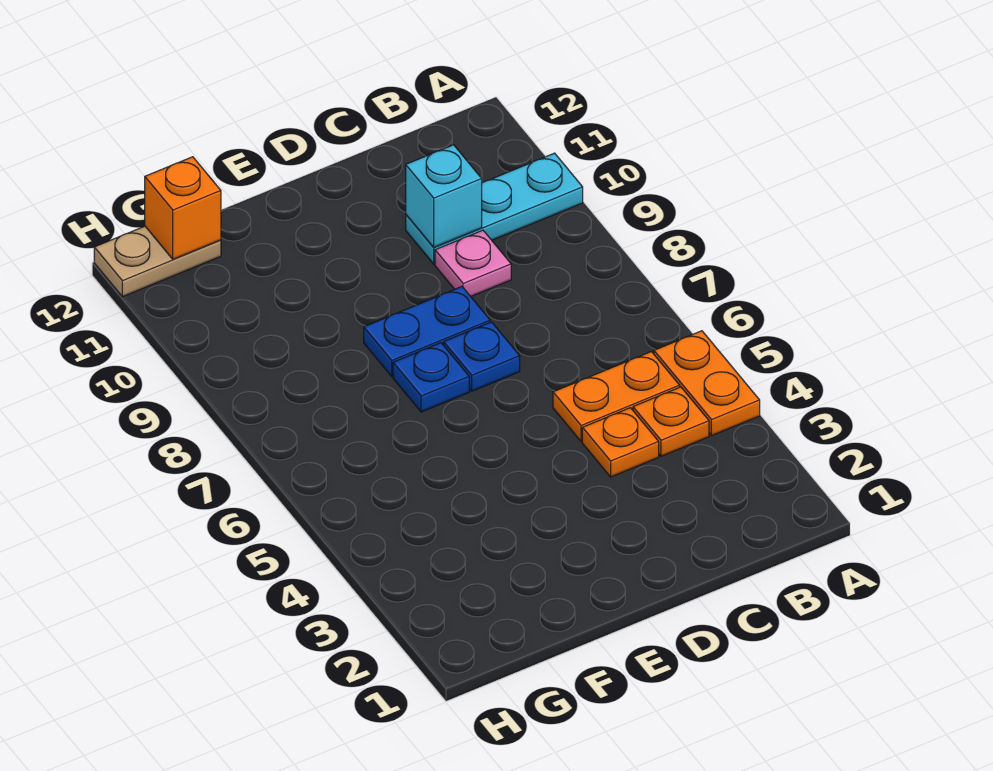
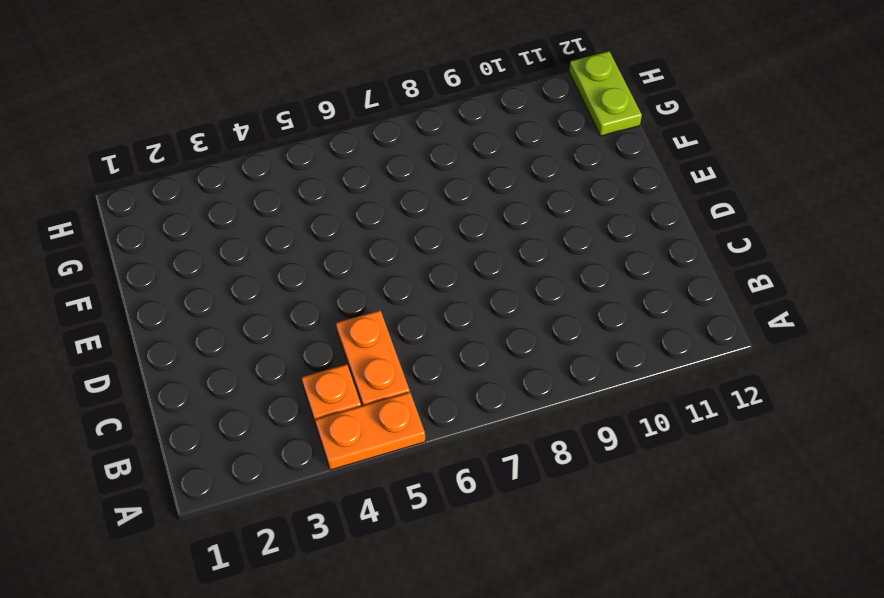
lime 1x2 plate [569,51,642,136] -> tan 1x2 plate [94,226,221,297]
none -> cyan 1x3 plate [406,153,583,264]
none -> orange 1x1 plate [582,408,659,477]
none -> pink 1x1 plate [435,230,511,296]

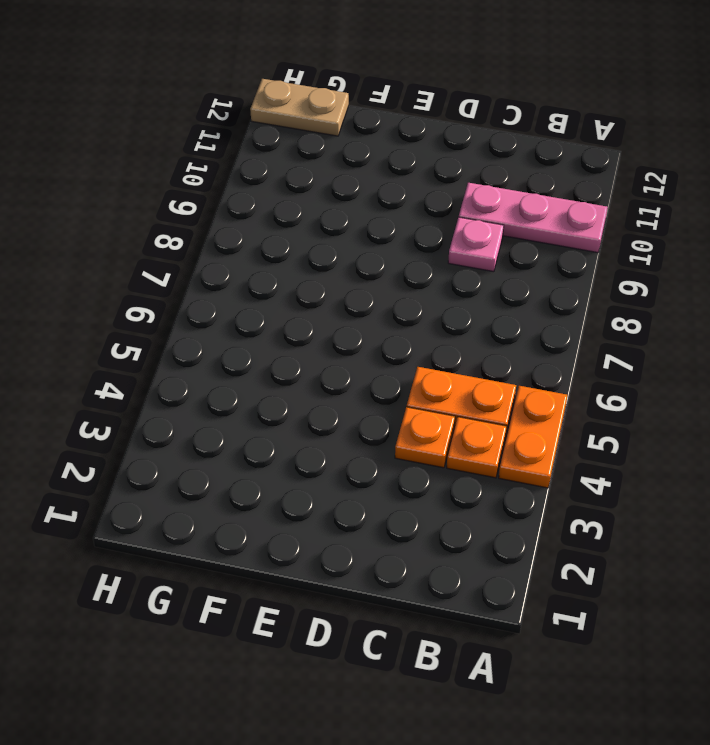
pink 1x3 plate [459,183,607,253] -> cyan 1x3 plate [406,153,583,264]
none -> blue 1x1 plate [444,322,520,391]
none -> blue 1x2 plate [364,287,490,376]
none -> blue 1x1 plate [393,343,469,412]

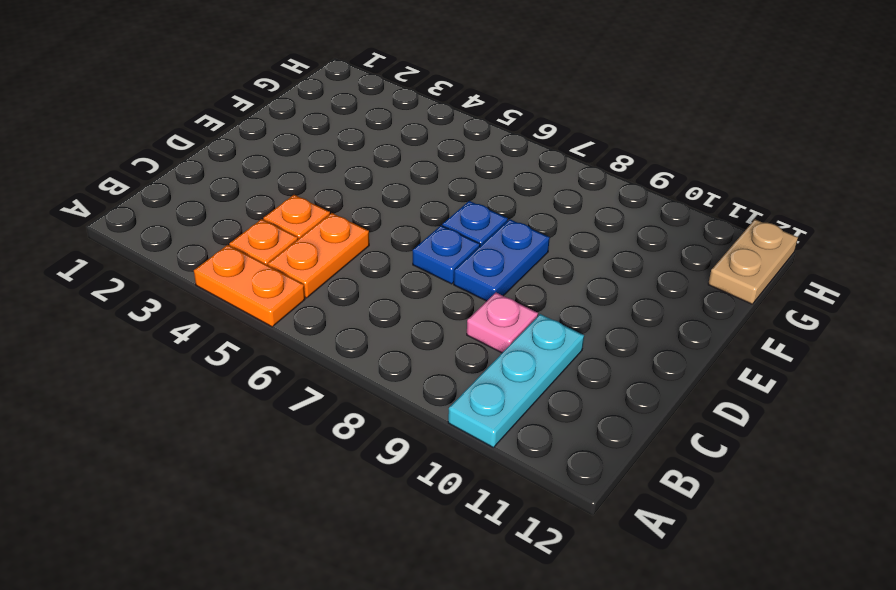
none -> cyan 1x1 brick [406,145,482,247]
none -> orange 1x1 brick [145,157,221,259]

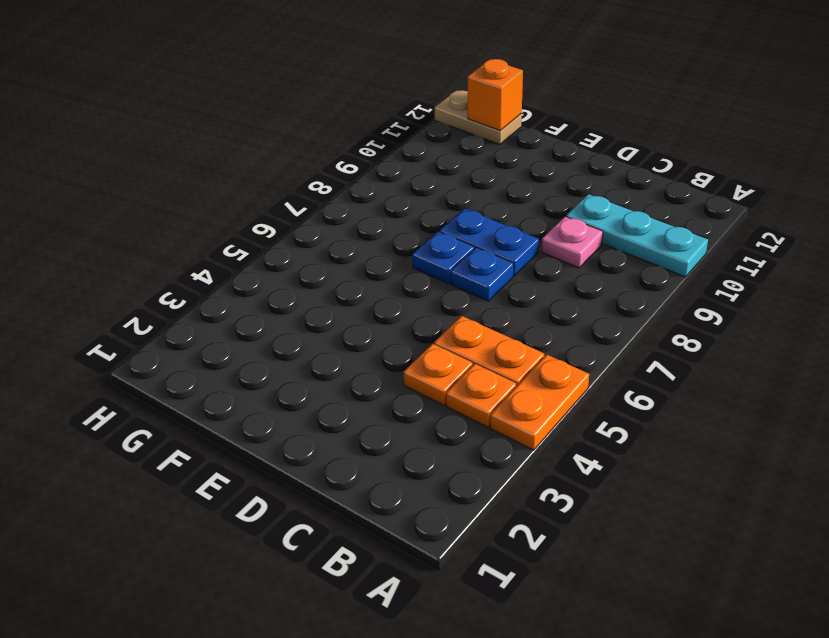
none -> cyan 1x1 brick [406,145,482,247]

